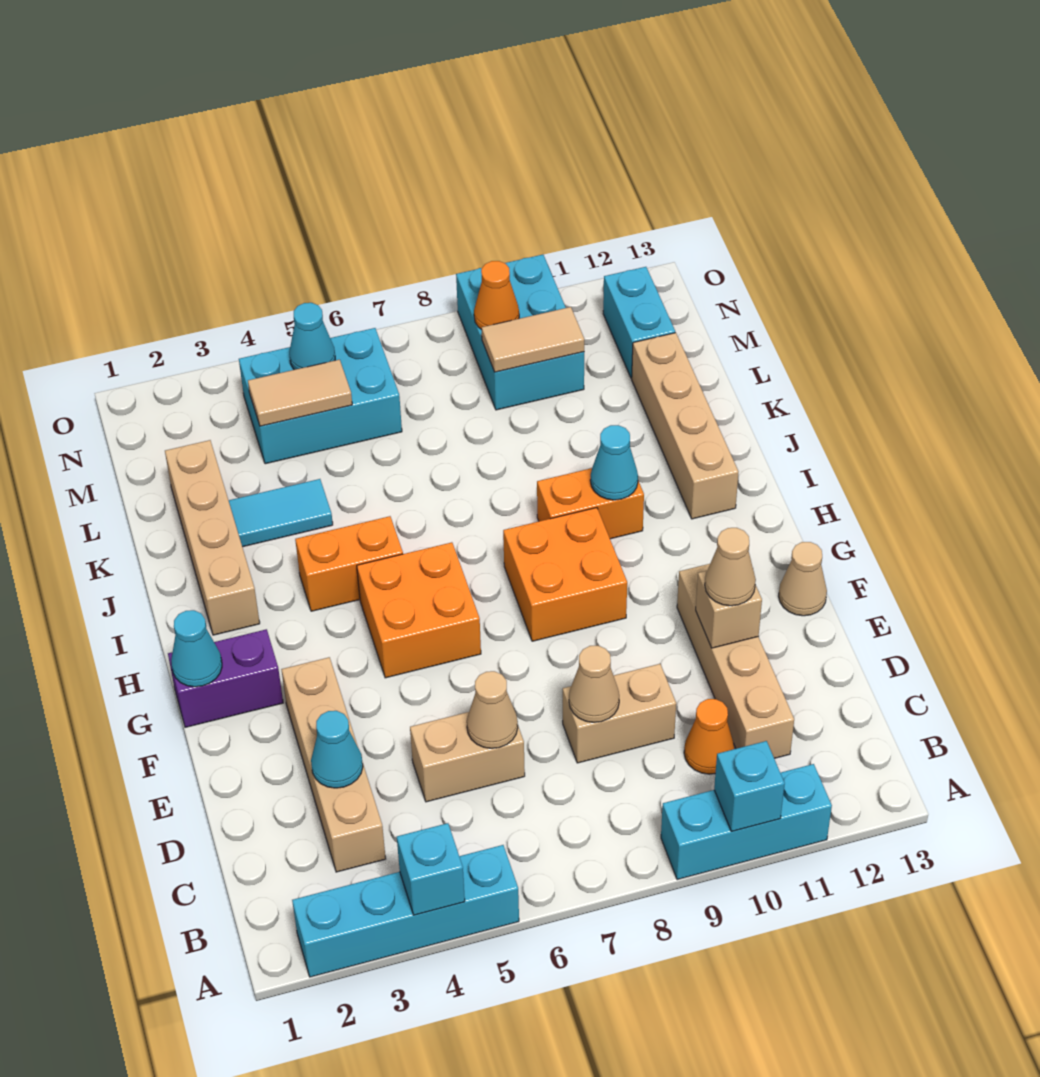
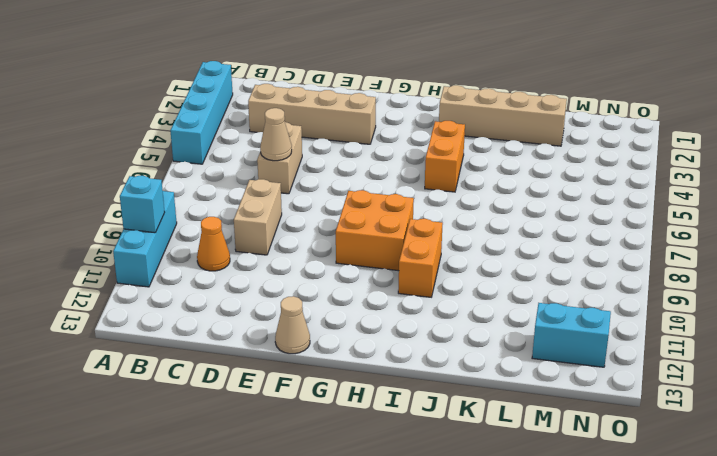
none -> tan 1x4 brick [677,564,794,758]
none -> purple 1x2 brick [168,629,283,727]
none -> orange 2x2 brick [357,542,481,678]
none -> tan 1x4 brick [632,333,738,519]

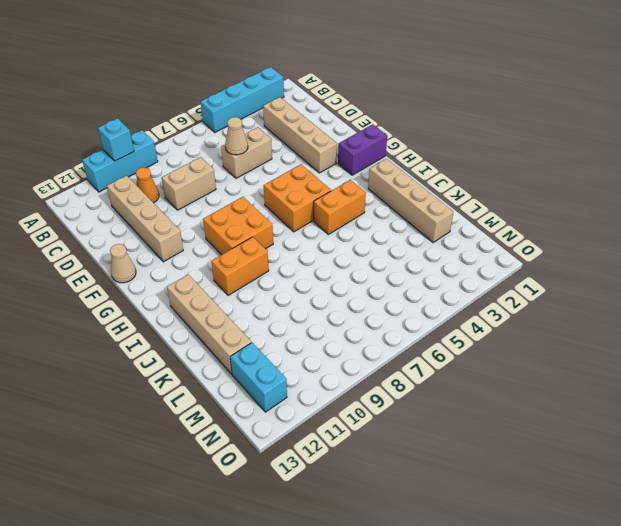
none -> cyan 1x2 tile [229,479,333,547]
none -> cyan 2x3 brick [239,328,402,464]
none -> cyan 2x3 brick [456,255,584,410]
none -> cyan 1x1 brick [397,823,465,915]

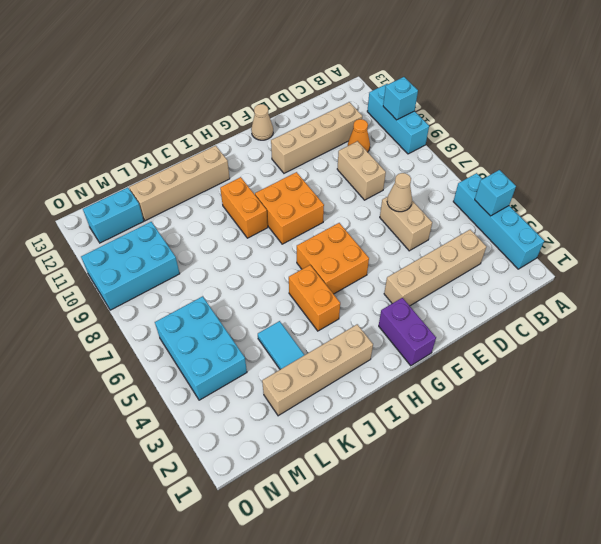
none -> cyan 1x1 cone [311,711,363,788]
none -> tan 1x1 cone [569,646,619,722]
none -> tan 1x1 brick [696,571,762,648]
none -> cyan 1x1 cone [171,610,222,687]

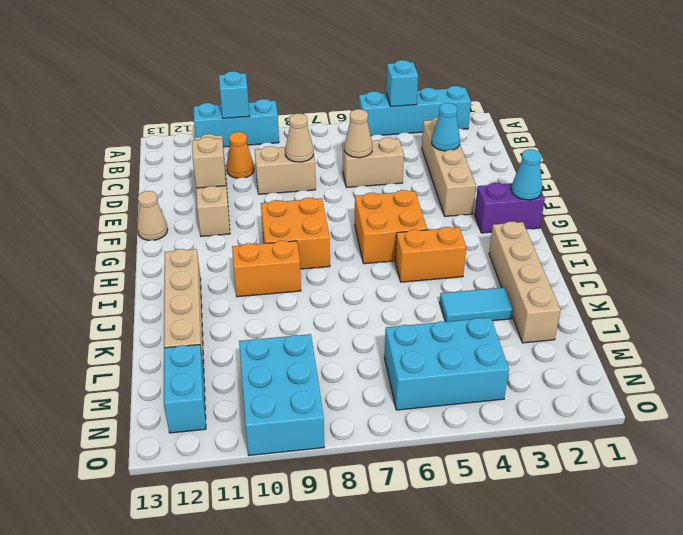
none -> cyan 1x1 cone [590,425,638,500]
none -> tan 1x2 tile [248,360,352,426]
none -> tan 1x2 tile [482,307,584,372]
none -> cyan 1x1 cone [289,303,335,370]

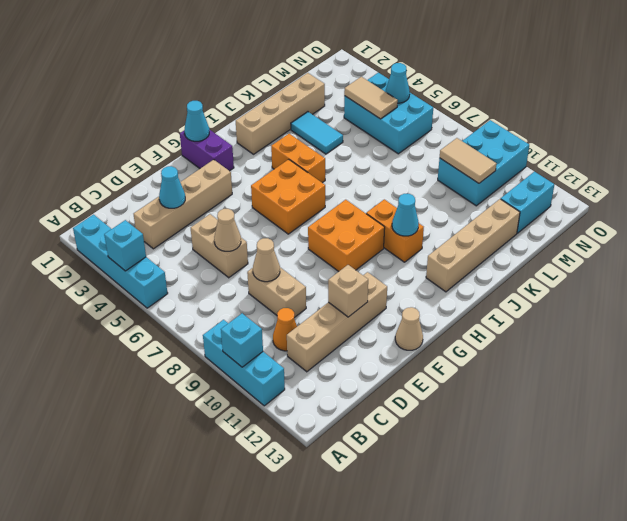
none -> orange 1x1 cone [474,261,519,330]
none -> tan 1x1 cone [705,528,756,606]

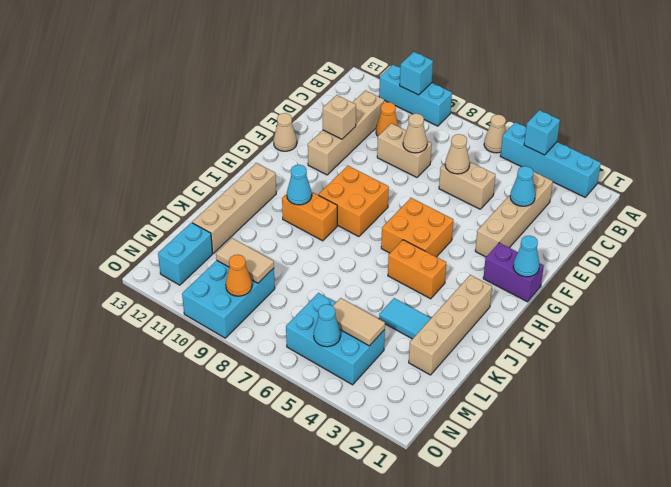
tan 1x1 cone [484,115,506,153] -> tan 1x1 cone moved to [705,528,756,606]

